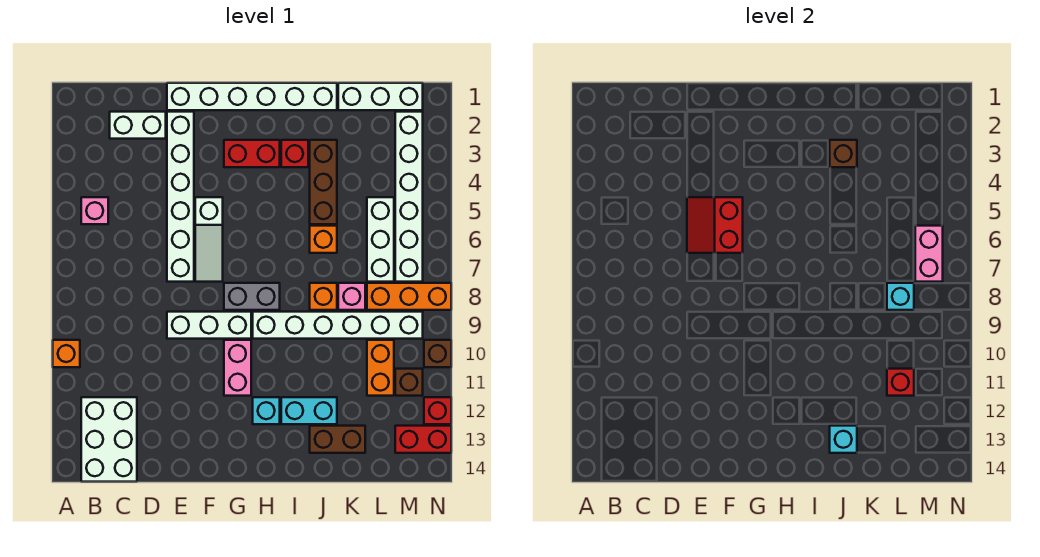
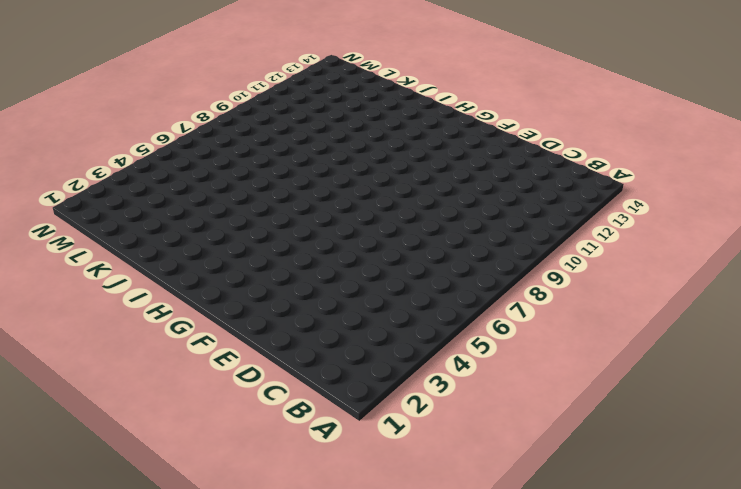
none -> orange 1x1 brick [53,340,80,367]
none -> pink 1x1 brick [81,197,108,224]
none -> white 2x3 brick [81,397,137,482]
none -> white 1x2 brick [110,112,166,139]

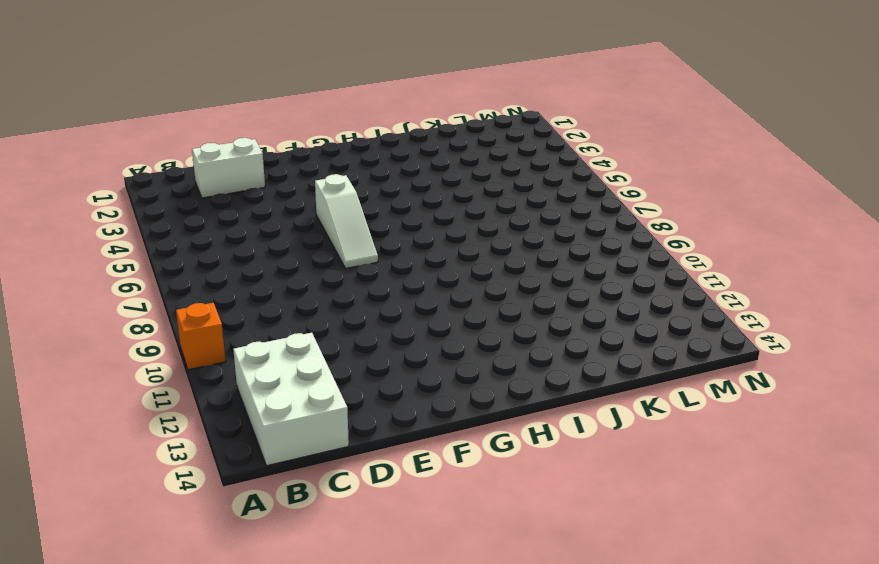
none -> pink 1x1 brick [81,197,108,224]
none -> white 1x6 brick [167,83,337,110]
none -> white 1x6 brick [167,112,194,282]
none -> white 1x3 brick [167,312,251,339]

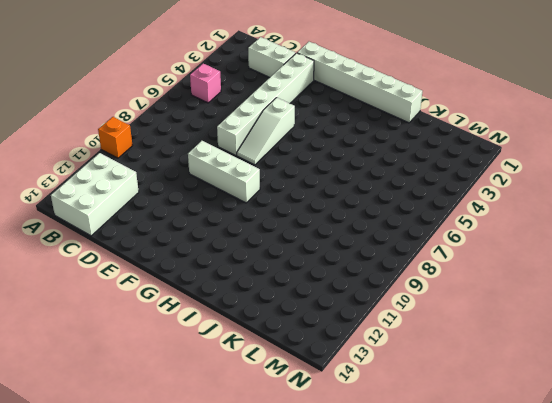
none -> red 1x2 brick [224,140,280,167]
none -> grey 1x2 brick [224,283,280,310]
none -> pink 1x2 brick [224,340,251,396]
none -> white 1x6 brick [253,312,423,339]

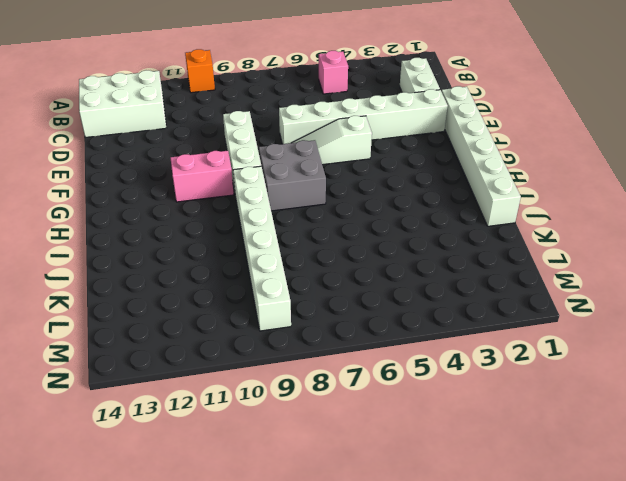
grey 2x2 brick [259,140,326,211] -> grey 1x2 brick [224,283,280,310]
none -> red 1x2 brick [224,140,280,167]
none -> cyan 1x1 brick [253,397,280,424]
none -> red 1x1 brick [281,140,308,167]
none -> cyan 1x2 brick [281,397,337,424]

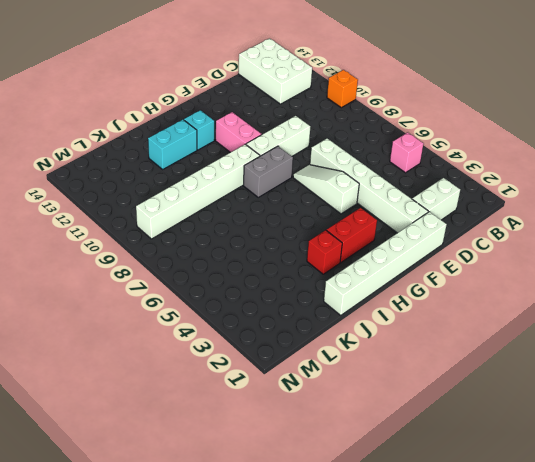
none -> brown 1x3 brick [310,140,337,224]
none -> orange 1x1 brick [310,226,337,253]
none -> orange 1x1 brick [310,283,337,310]
none -> brown 1x2 brick [310,426,365,453]

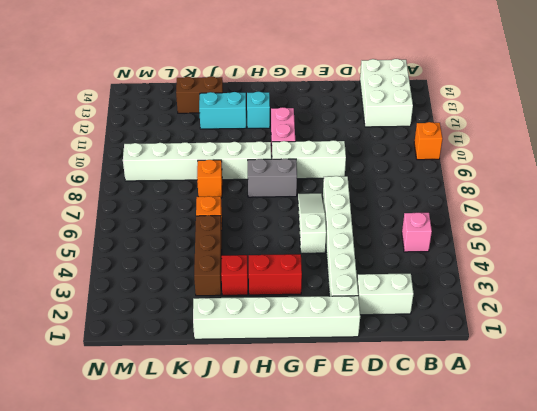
none -> white 1x3 brick [338,83,423,110]
none -> pink 1x1 brick [338,283,365,310]
none -> white 1x3 brick [367,197,394,282]
none -> orange 1x3 brick [367,283,451,310]

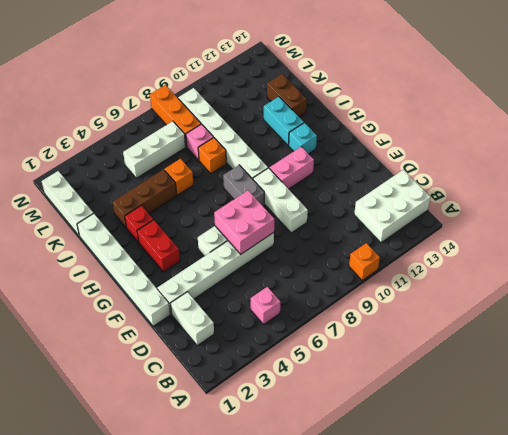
pink 2x2 brick [214,190,274,254] -> red 2x2 slope [687,197,743,253]
none -> orange 1x2 brick [367,340,394,396]
none -> white 1x6 brick [395,112,423,282]
none -> brown 1x1 brick [395,369,423,396]
none -> red 1x2 brick [395,426,451,453]

